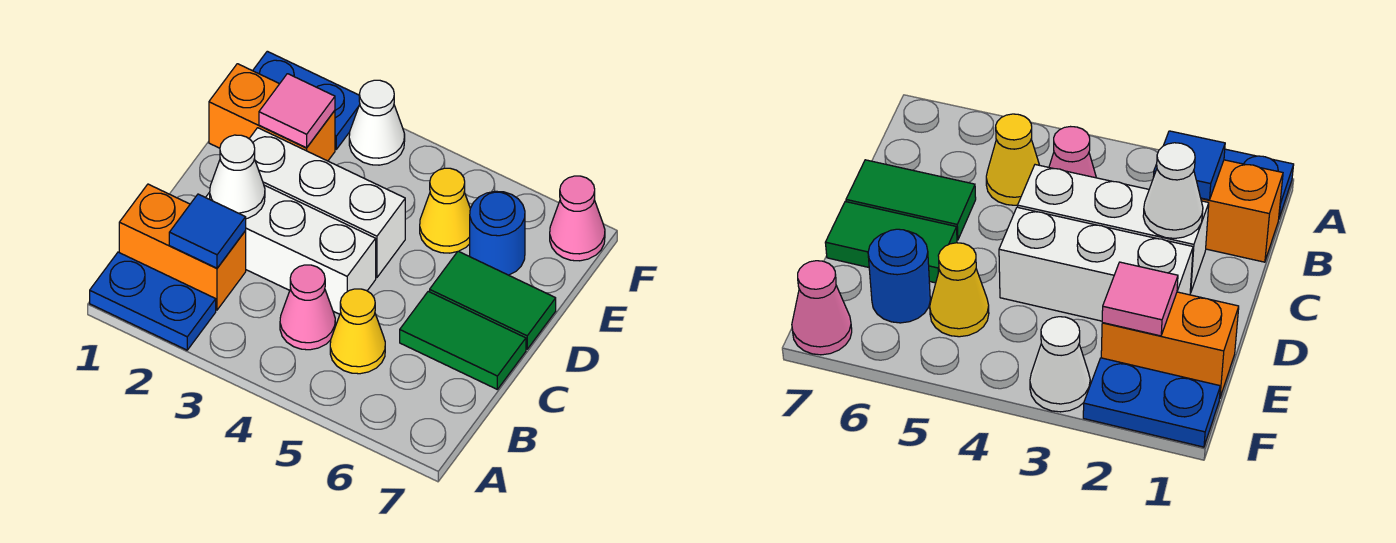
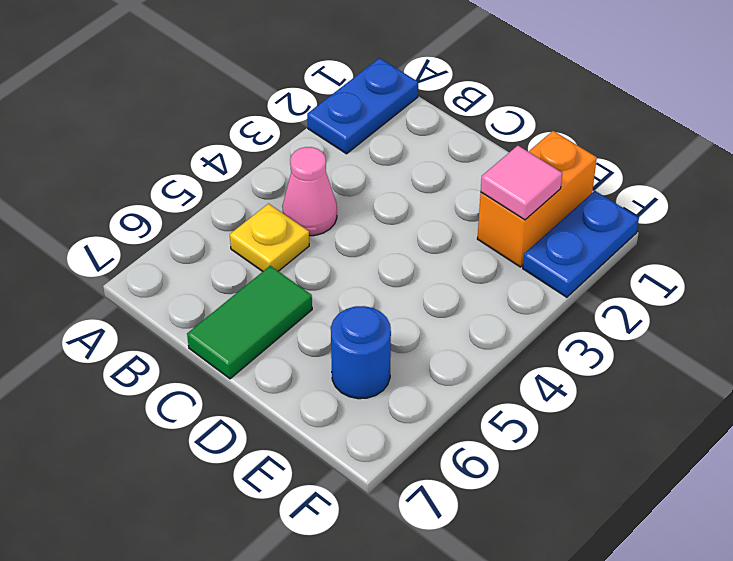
yellow 1x1 plate [230,204,309,272] -> yellow 1x1 cone [330,289,385,374]
none -> orange 1x2 brick [119,184,246,310]
none -> white 1x3 brick [206,185,376,314]
none -> white 1x3 brick [249,128,405,278]

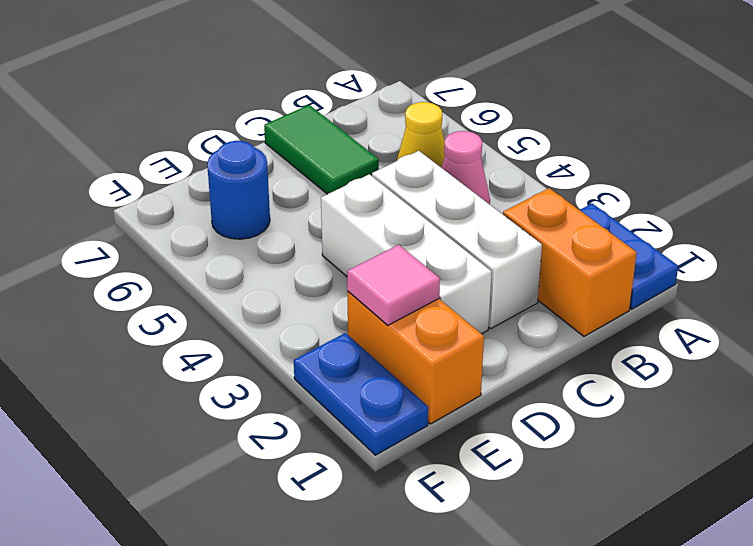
none -> green 1x2 tile [430,251,556,349]
none -> yellow 1x1 cone [420,168,470,253]
none -> white 1x1 cone [349,80,405,165]

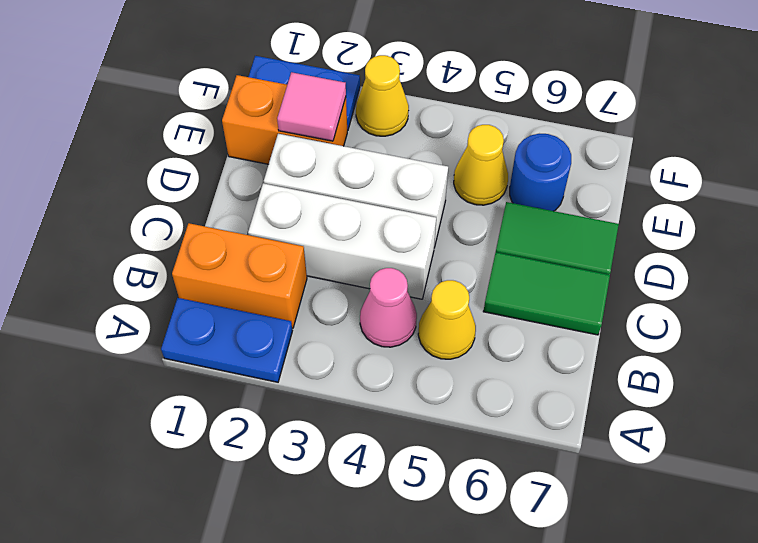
yellow 1x1 cone [356,55,409,136] -> white 1x1 cone [349,80,405,165]
none -> pink 1x1 cone [550,176,605,261]
none -> blue 1x1 tile [169,194,246,268]
none -> white 1x1 cone [210,135,265,219]

